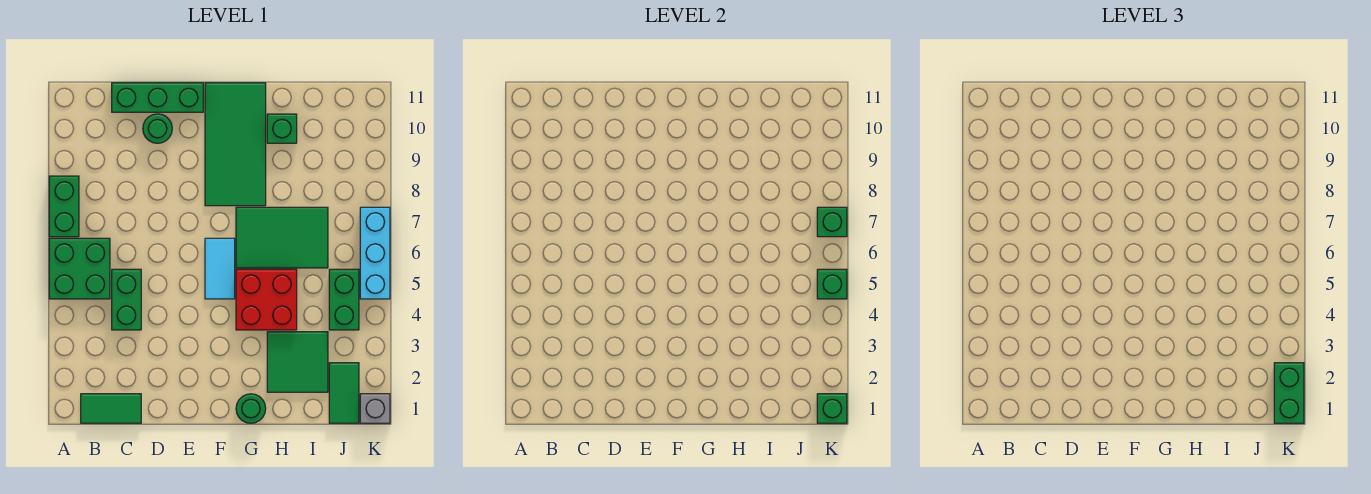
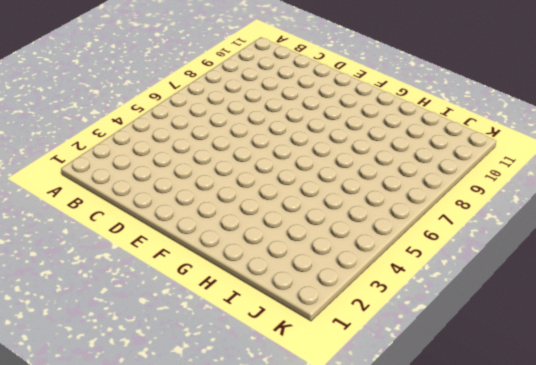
none -> green 2x2 brick [49,238,110,299]
none -> green 1x2 brick [49,176,79,237]
none -> green 1x2 tile [81,394,141,423]

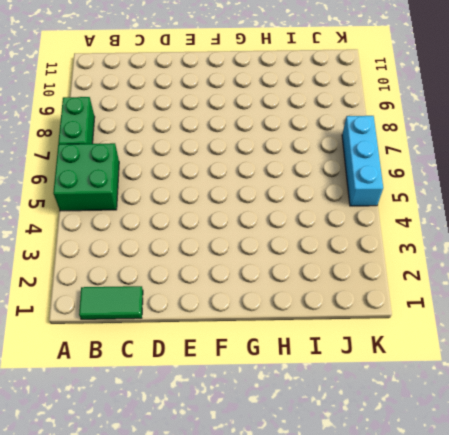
none -> green 1x2 brick [112,269,141,330]
none -> green 1x3 brick [112,83,203,112]
none -> green 1x1 round brick [143,114,172,143]

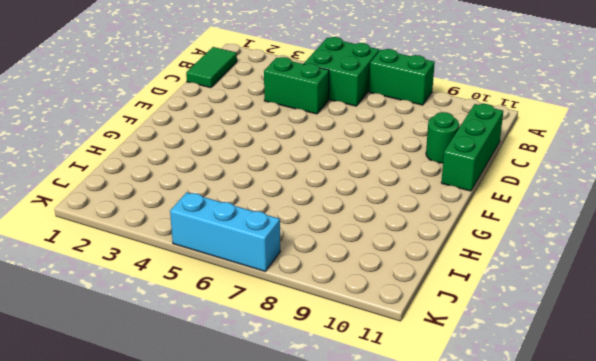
none -> cyan 1x2 tile [205,238,235,299]
none -> green 2x4 tile [205,83,266,206]
none -> green 1x1 round brick [236,394,266,423]

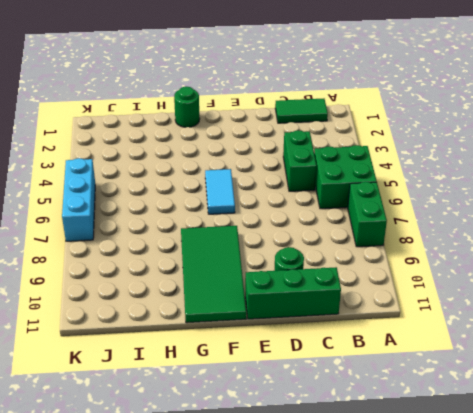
none -> red 2x2 brick [236,269,297,330]
none -> green 2x3 tile [236,207,328,268]
none -> green 2x2 tile [267,332,328,392]

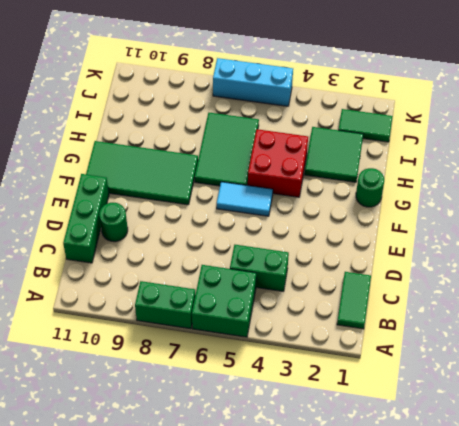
none -> green 1x1 brick [267,114,297,143]
none -> green 1x2 brick [329,269,359,330]
none -> grey 1x1 brick [360,394,390,423]

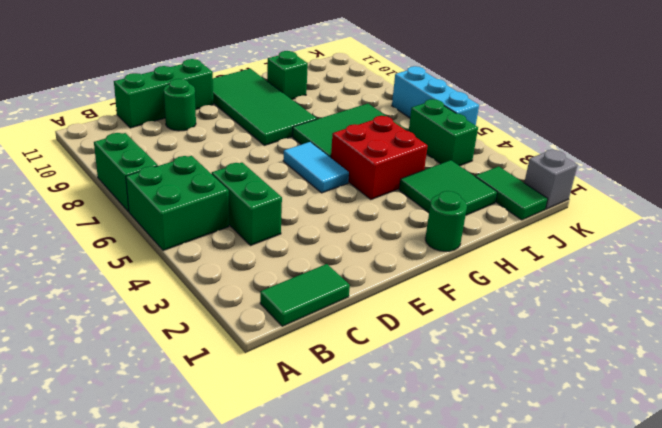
none -> green 1x1 brick [817,394,847,423]
none -> green 1x1 brick [817,269,847,299]
none -> green 1x1 brick [817,207,847,237]

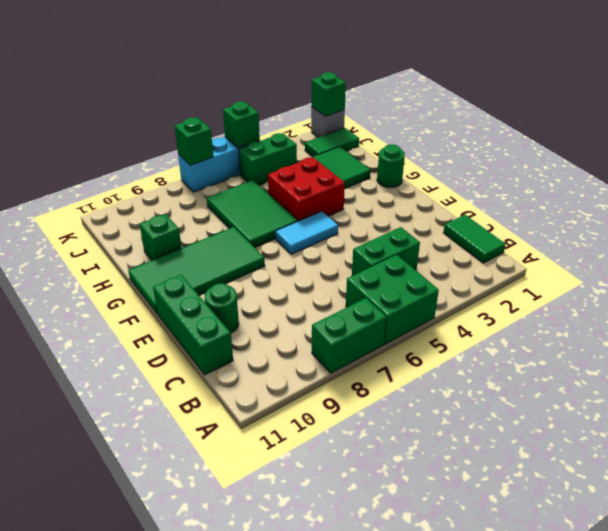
none -> green 1x2 brick [1274,363,1304,423]

